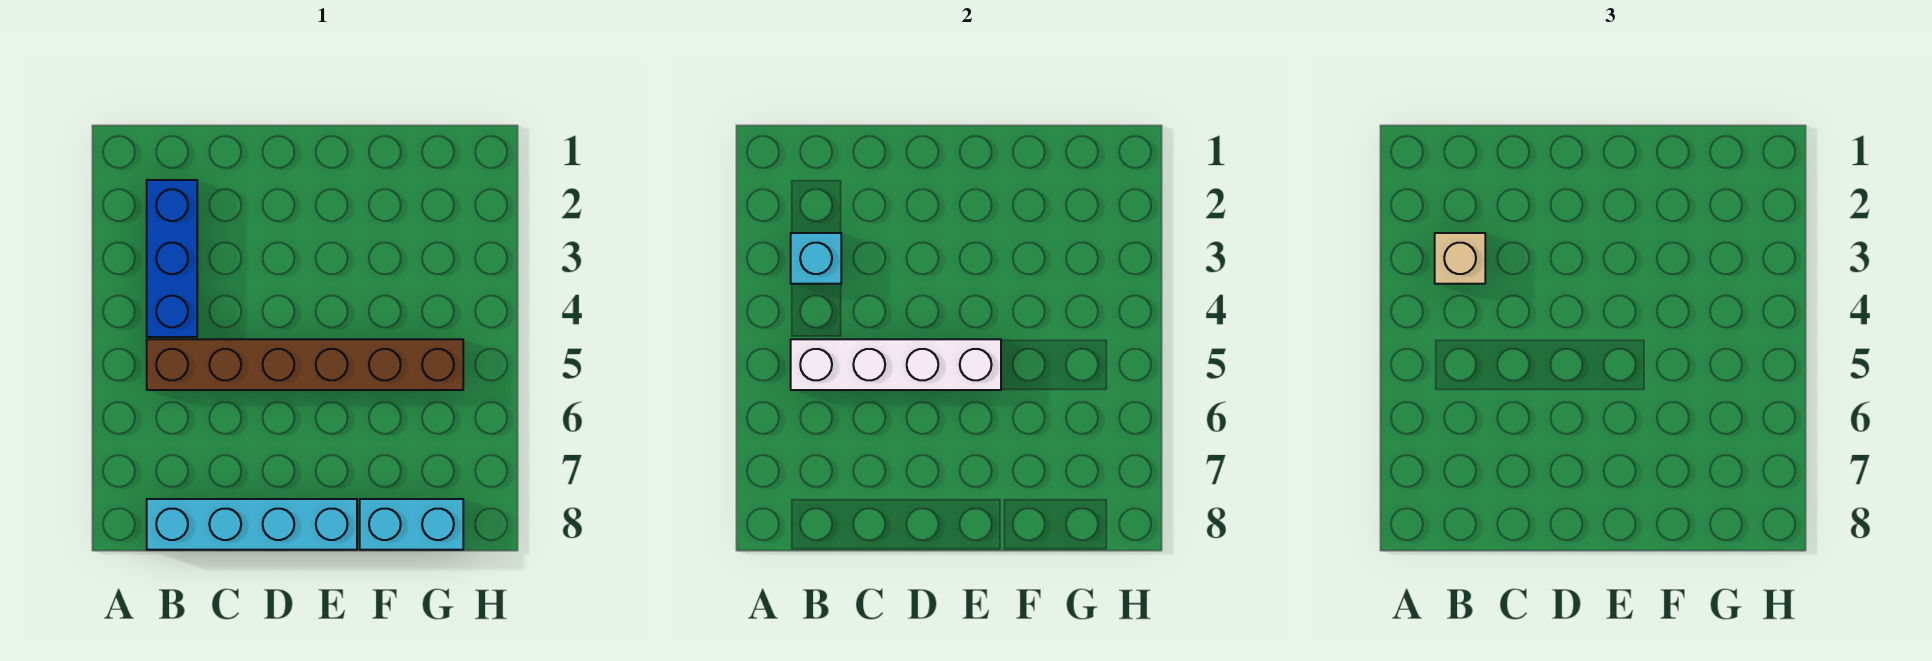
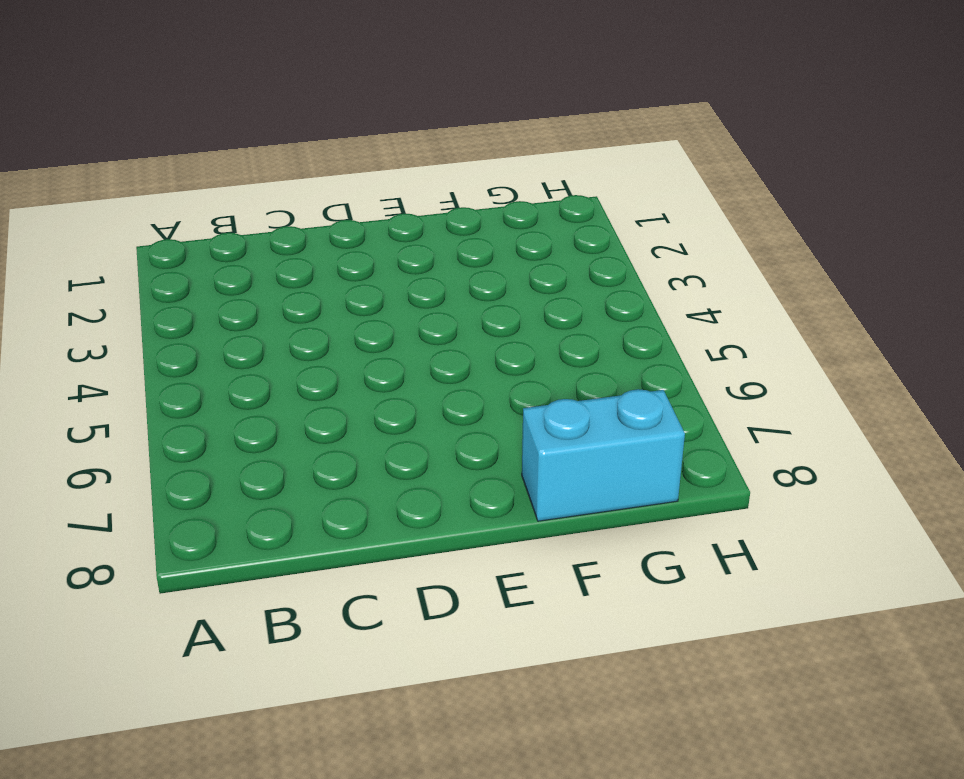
none -> blue 1x3 brick [147,180,197,337]
none -> brown 1x6 brick [147,339,463,390]

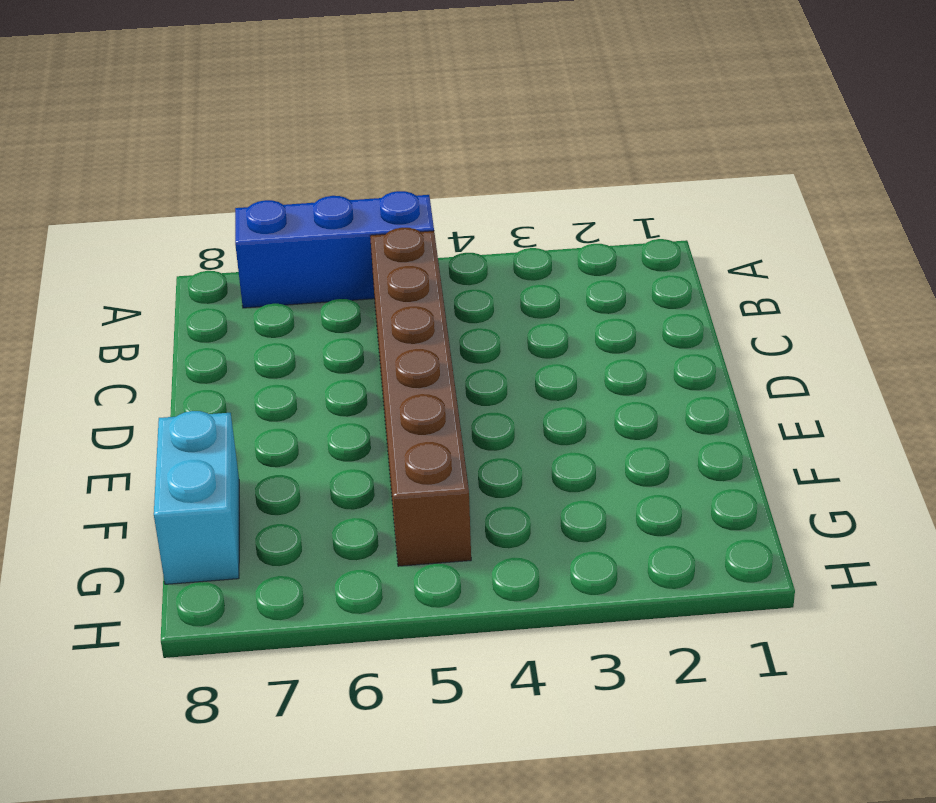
blue 1x3 brick [235,191,434,308] -> blue 1x3 brick moved to [147,180,197,337]
none -> cyan 1x4 brick [147,499,357,550]
none -> cyan 1x1 brick [791,233,841,284]

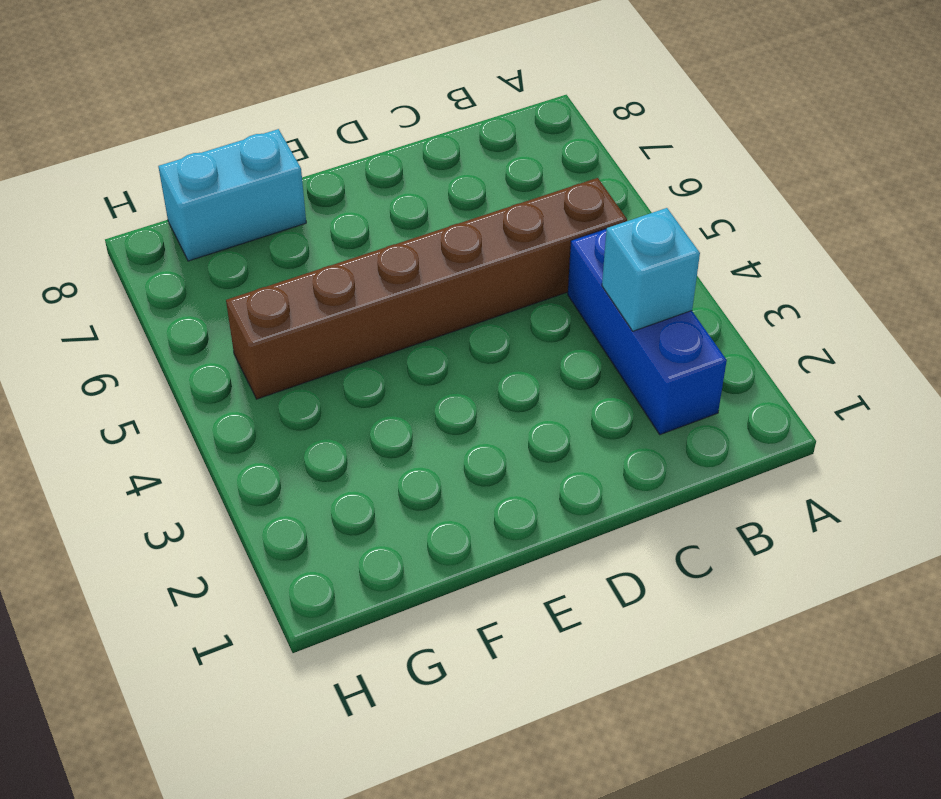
none -> cyan 1x4 brick [147,499,357,550]
none -> white 1x4 brick [791,339,1001,390]

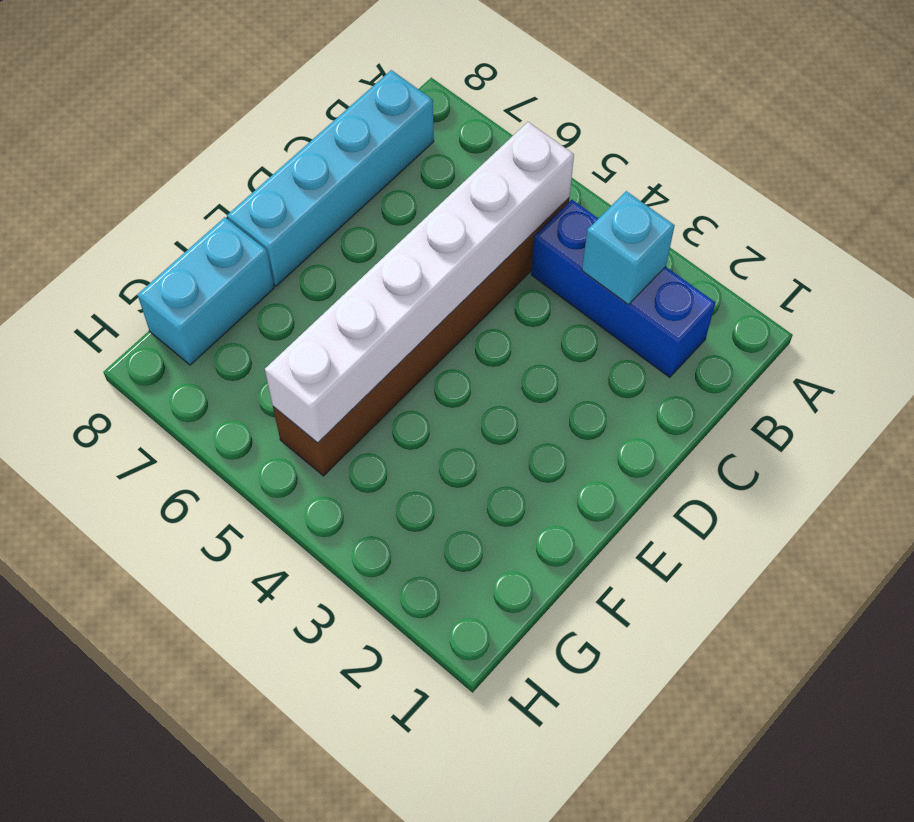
white 1x6 brick [265,122,574,443] -> white 1x4 brick [791,339,1001,390]
none -> tan 1x1 brick [1435,233,1485,284]

